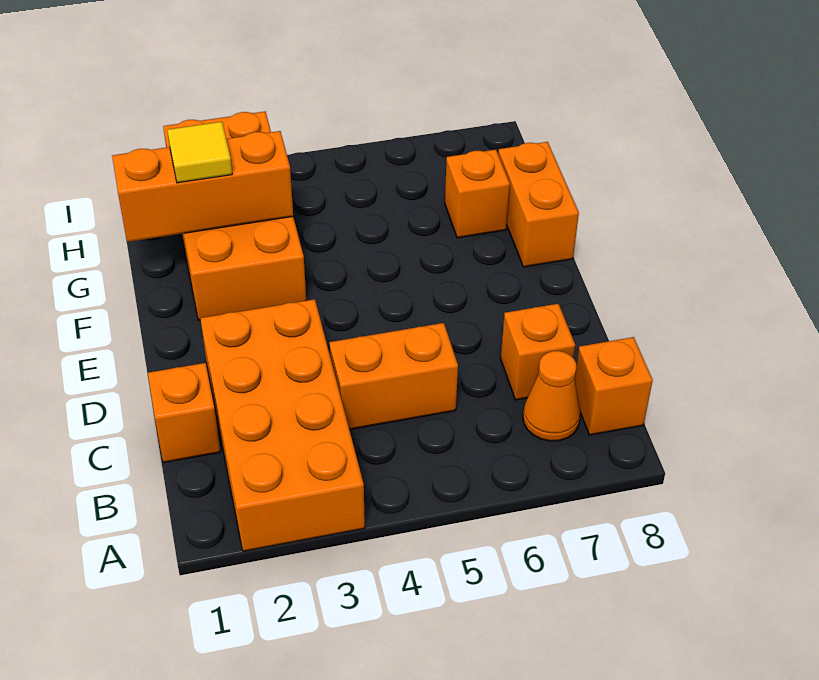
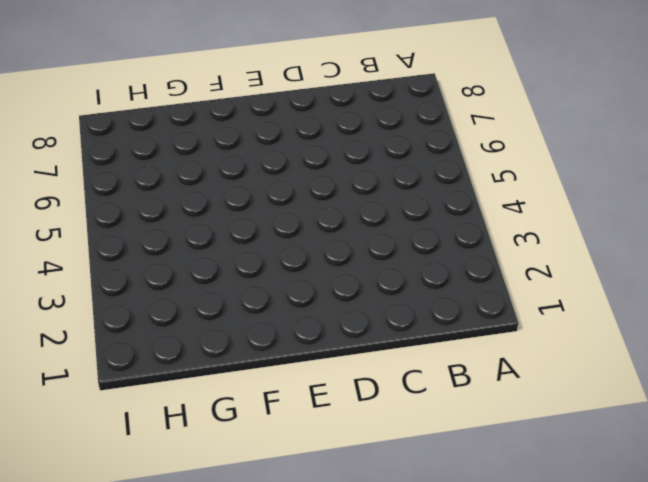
none -> orange 2x4 brick [200,299,365,551]
none -> orange 1x1 cone [523,351,581,441]

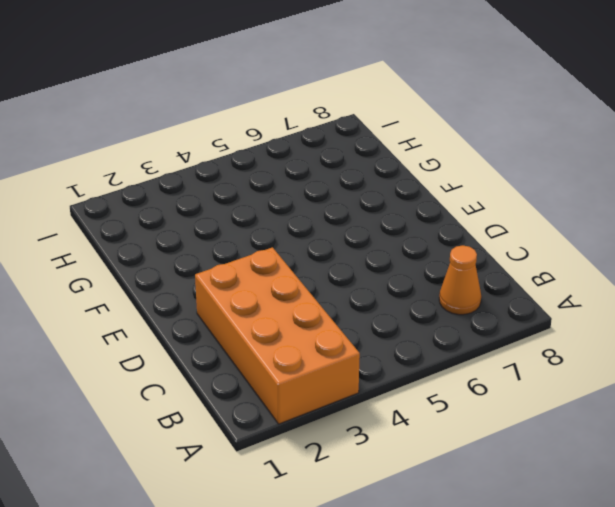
none -> orange 1x1 brick [574,337,653,435]
none -> orange 1x1 brick [148,363,221,463]

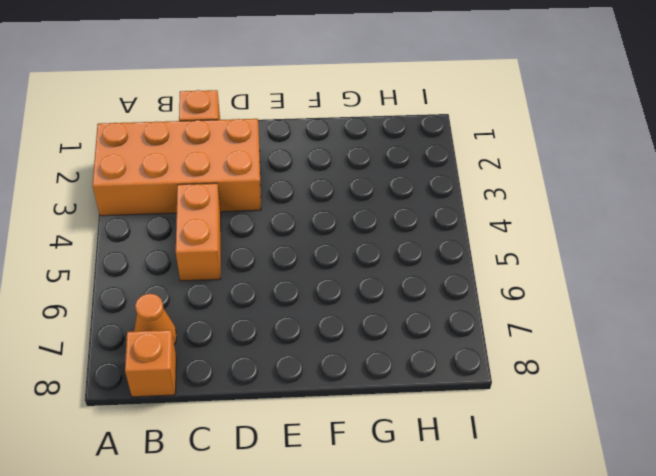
none -> orange 1x1 brick [501,304,575,400]
none -> orange 2x4 brick [163,112,306,320]

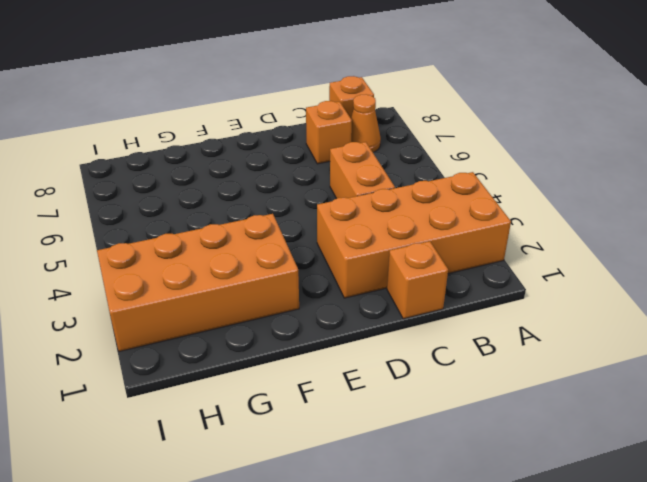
none -> orange 1x2 brick [498,142,579,267]
none -> orange 1x1 brick [445,150,510,238]

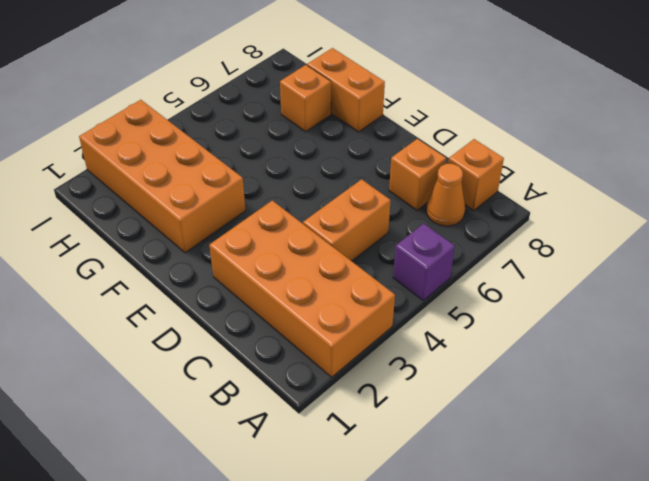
purple 1x1 brick [393,224,455,300] -> none
none -> orange 1x1 brick [148,363,221,463]
none -> orange 1x3 brick [112,131,293,242]

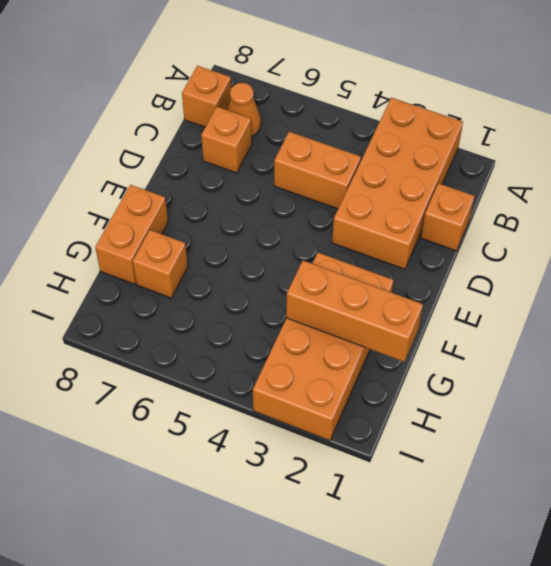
none -> yellow 1x1 tile [167,122,232,183]

